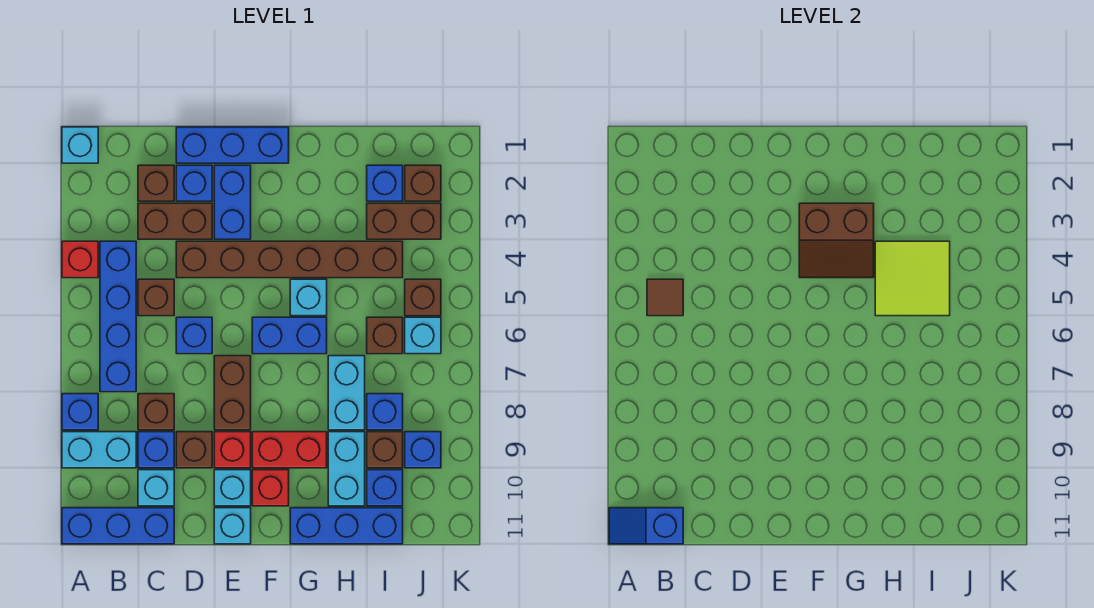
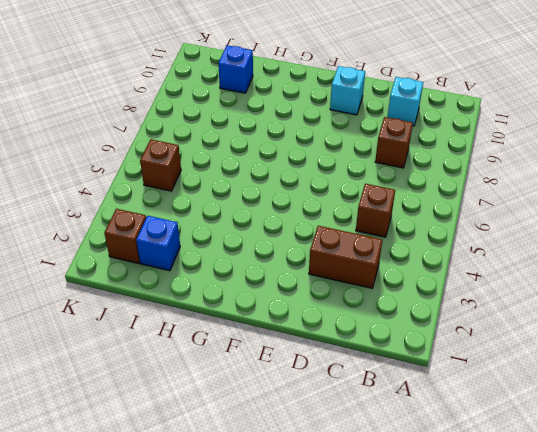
none -> cyan 1x1 brick [62,127,98,163]
none -> red 1x1 brick [62,241,98,278]
none -> blue 1x1 brick [62,394,98,430]
none -> cyan 1x2 brick [62,432,136,468]

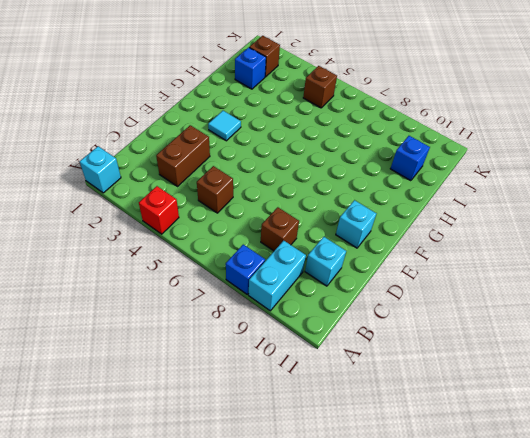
cyan 1x1 tile [208,111,241,141] -> none
none -> blue 1x3 brick [62,508,174,544]
none -> blue 1x4 brick [100,241,136,392]
none -> brown 1x1 brick [138,165,174,201]
none -> blue 1x1 brick [138,432,174,468]

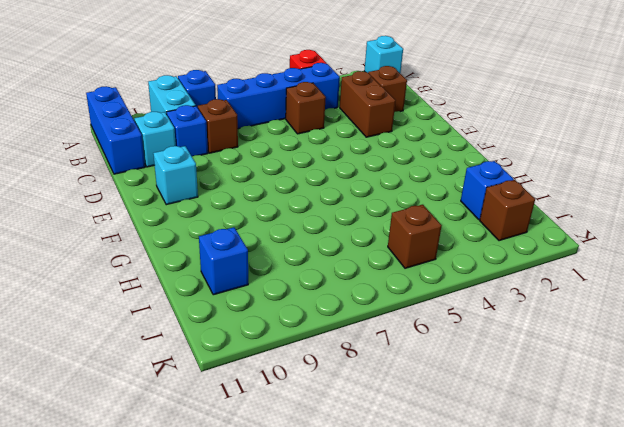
none -> blue 1x3 brick [176,127,289,163]
none -> blue 1x1 brick [176,165,212,201]
none -> brown 1x6 brick [176,241,403,278]
none -> blue 1x1 brick [176,317,212,354]

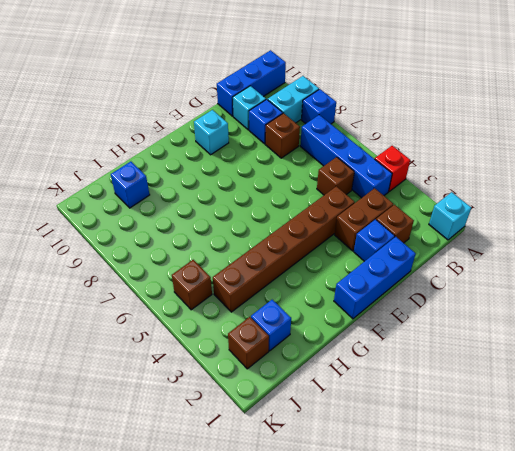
none -> blue 1x1 brick [176,317,212,354]
none -> brown 1x1 brick [176,432,212,468]
none -> blue 1x2 brick [214,165,251,239]
none -> brown 1x2 brick [214,356,251,430]

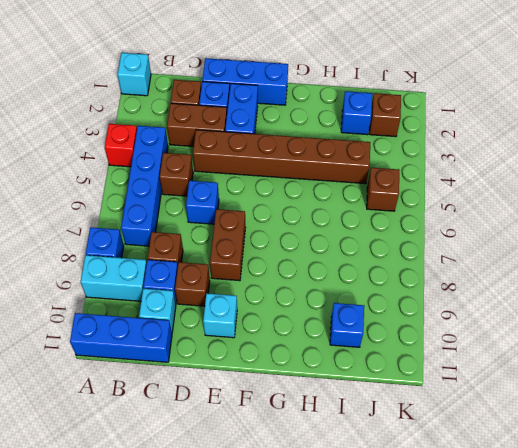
none -> red 1x1 brick [214,432,251,468]
none -> cyan 1x1 brick [214,508,251,544]
none -> blue 1x2 brick [252,317,327,354]
none -> red 1x2 brick [252,432,327,468]

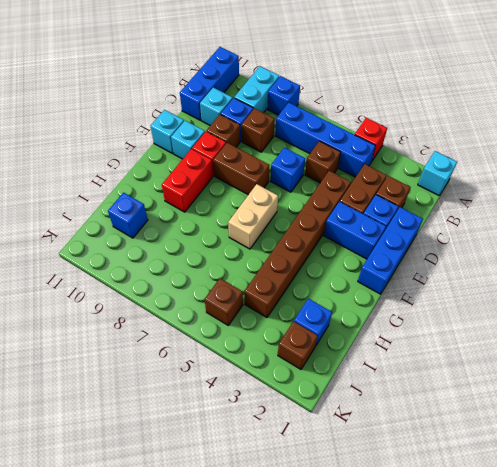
tan 1x2 brick [228,184,278,249] -> blue 1x2 brick [252,317,327,354]
none -> red 1x1 brick [252,470,289,506]
none -> cyan 1x1 brick [290,279,327,316]
none -> blue 1x3 brick [290,508,403,544]
none -> cyan 1x2 brick [328,356,365,430]

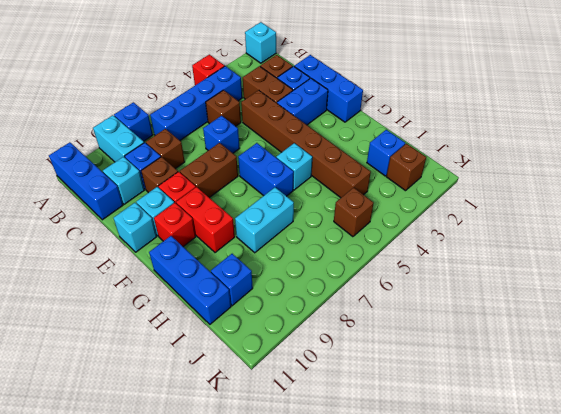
none -> cyan 1x2 brick [328,432,365,506]
none -> brown 1x2 brick [367,203,441,239]
none -> brown 1x1 brick [367,317,403,354]
none -> blue 1x1 brick [367,394,403,430]

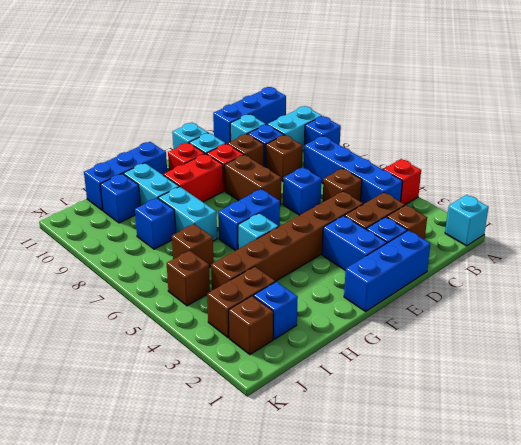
none -> brown 1x1 brick [367,432,403,468]
none -> cyan 1x1 brick [405,317,441,354]
none -> blue 1x1 brick [405,432,441,468]
none -> blue 1x2 slope [609,508,683,544]

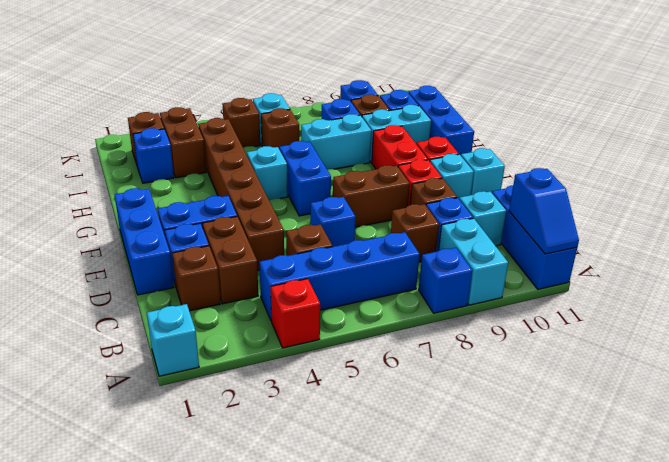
none -> brown 1x1 tile [647,279,683,316]
none -> brown 2x2 slope [799,203,874,278]
none -> lime 2x2 tile [875,241,950,316]

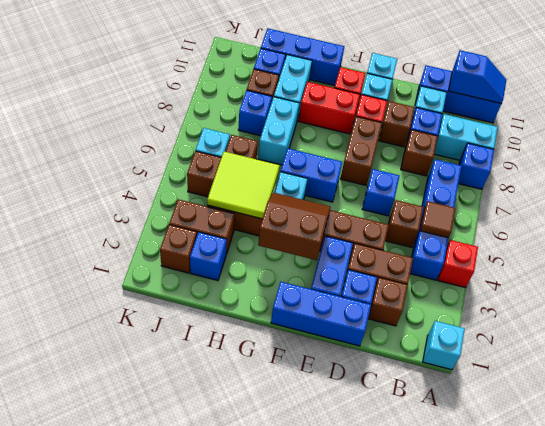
none -> blue 1x1 brick [405,432,441,468]

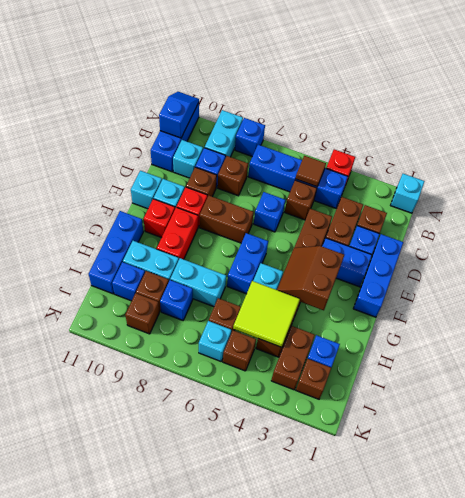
brown 1x1 brick [125,293,159,334] -> blue 1x1 brick [405,432,441,468]

